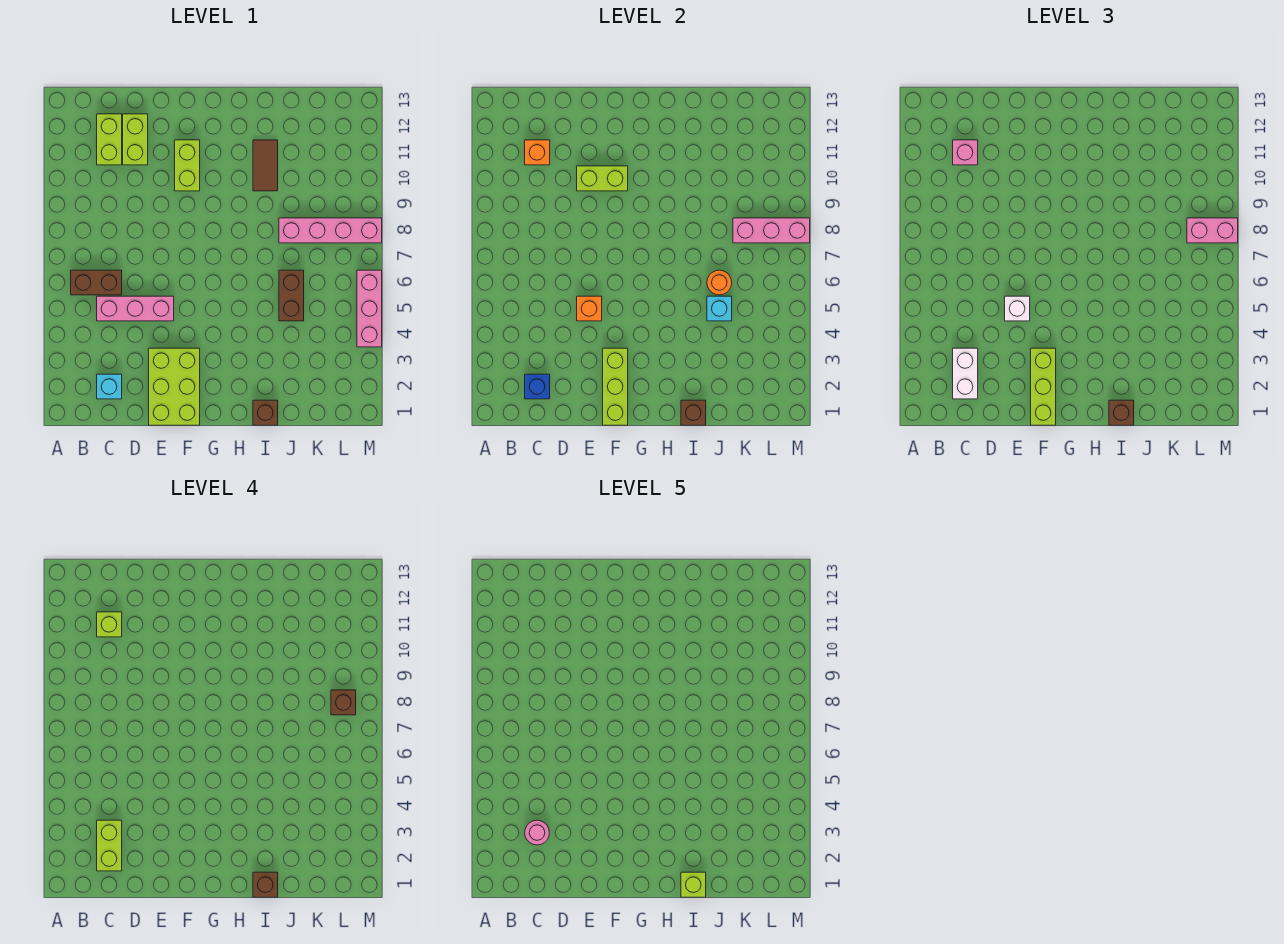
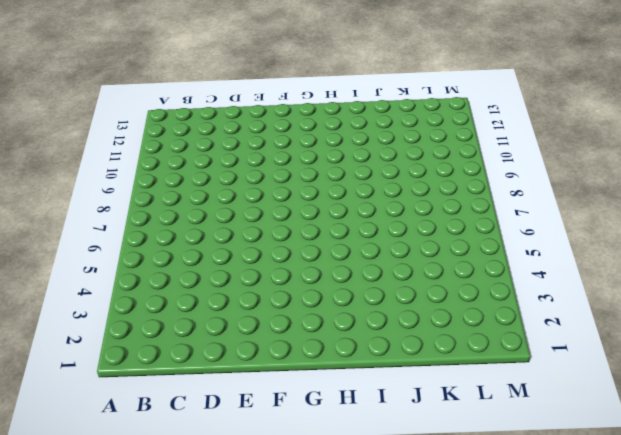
none -> brown 1x2 brick [71,270,122,295]
none -> cyan 1x1 brick [97,374,122,399]
none -> pink 1x3 brick [97,296,174,321]
none -> lime 1x2 brick [97,114,122,165]

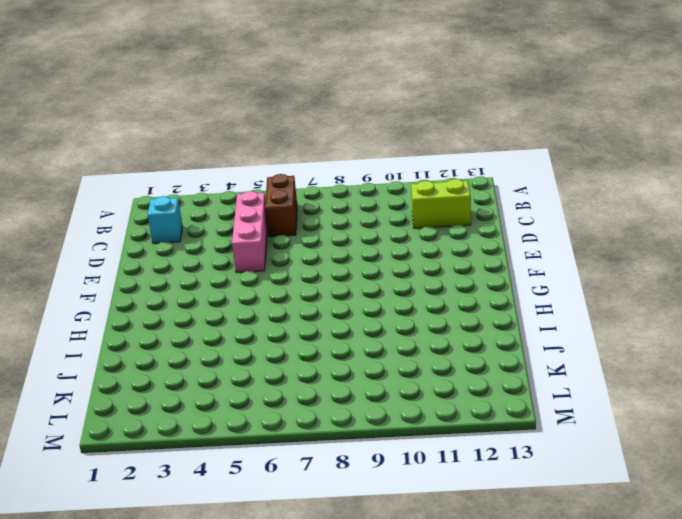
none -> lime 1x2 brick [123,114,148,165]
none -> lime 2x3 brick [149,348,200,425]
none -> lime 1x2 brick [175,140,200,191]
none -> brown 1x1 brick [253,400,278,425]

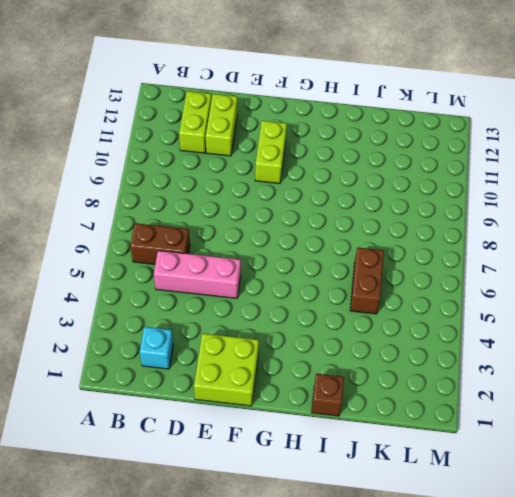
lime 2x2 brick [194,333,259,406] -> lime 2x3 brick [149,348,200,425]
none -> brown 1x2 tile [253,140,278,191]
none -> pink 1x4 brick [279,218,382,243]
none -> pink 1x3 brick [357,270,382,347]
none -> blue 1x1 brick [525,374,550,399]

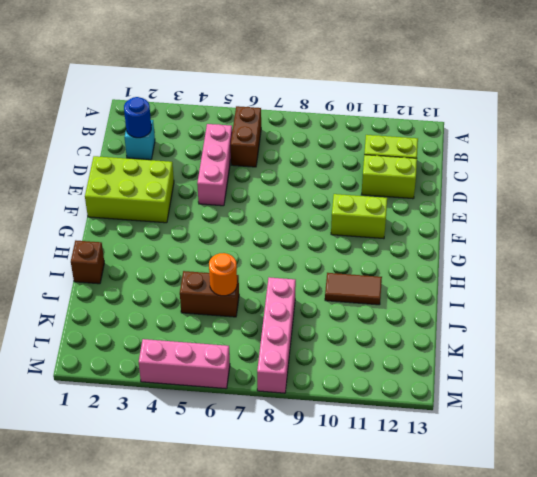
blue 1x1 round brick [124,97,151,138] -> blue 1x1 brick [525,374,550,399]
none -> orange 1x1 brick [525,140,550,165]
none -> orange 1x1 brick [577,296,602,321]
none -> lime 1x2 brick [577,166,628,191]
none -> lime 1x3 brick [603,348,628,425]

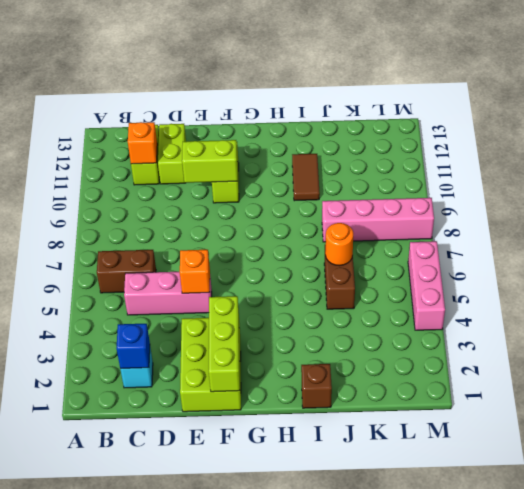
none -> brown 1x1 brick [681,400,706,425]
none -> cyan 1x1 brick [707,296,732,321]
none -> pink 1x3 brick [733,218,810,243]
none -> white 1x2 brick [953,348,978,399]

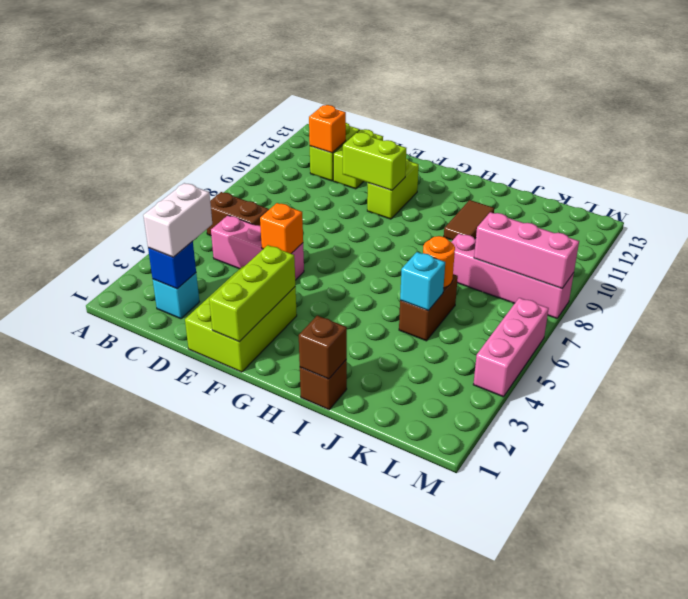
none -> pink 1x1 brick [953,140,978,165]
none -> white 1x1 brick [1005,296,1030,321]
none -> lime 1x3 brick [1031,348,1056,425]
none -> brown 1x1 brick [1109,400,1134,425]

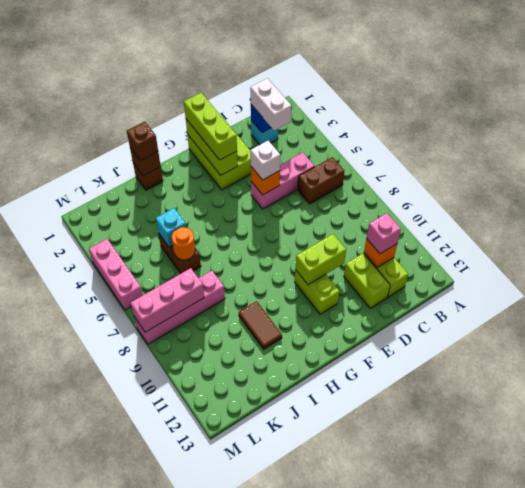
none -> pink 1x2 brick [1187,218,1238,243]
none -> lime 1x2 brick [97,820,122,871]
none -> lime 1x1 brick [97,612,122,637]
none -> brown 1x1 brick [253,872,278,897]

